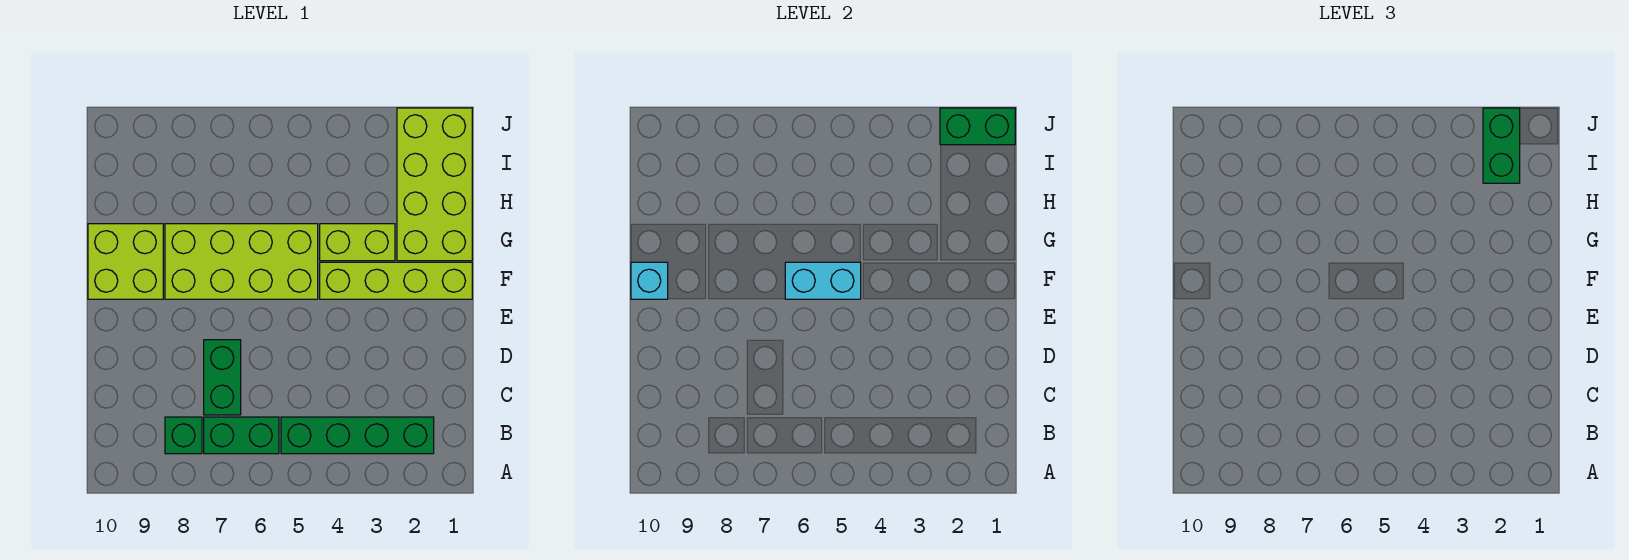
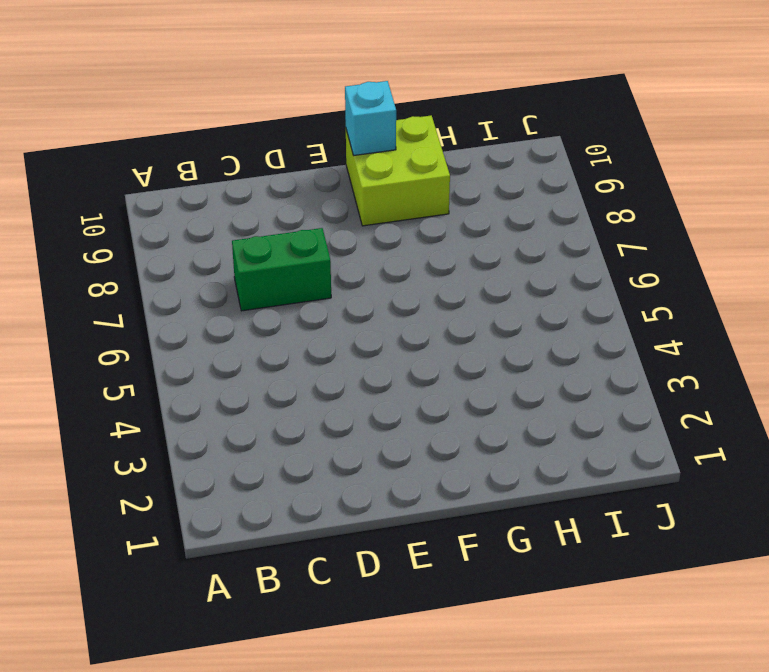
none -> green 1x4 brick [281,417,434,454]
none -> green 1x2 brick [204,417,279,454]
none -> green 1x1 brick [165,417,202,454]

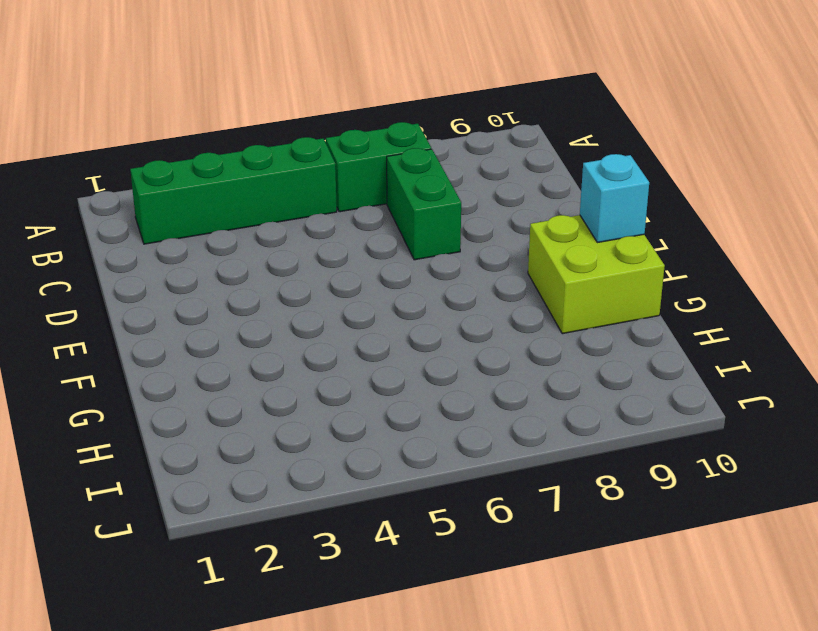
none -> green 1x1 brick [165,417,202,454]
none -> lime 1x4 brick [320,262,472,299]
none -> lime 2x4 brick [165,224,318,299]

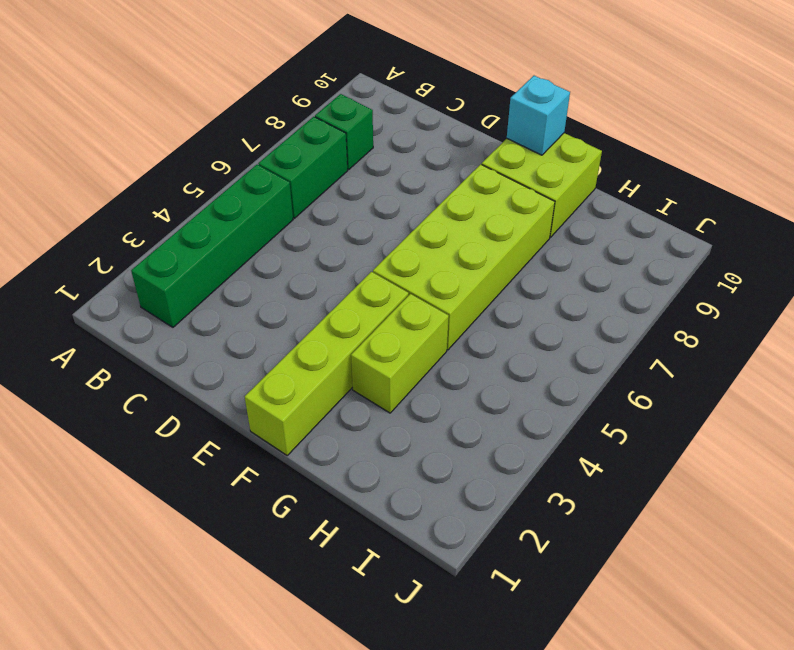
none -> green 1x2 brick [204,340,241,415]
none -> lime 2x4 brick [397,108,472,261]
none -> cyan 1x2 brick [785,262,861,299]

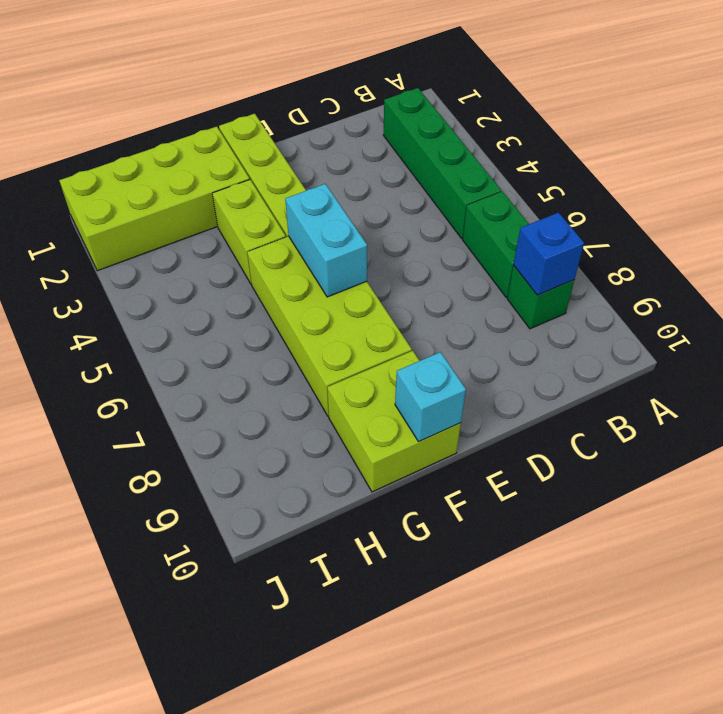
blue 1x1 brick [514,213,584,295] -> none
none -> green 1x2 brick [204,340,241,415]
none -> green 1x2 brick [940,108,1015,145]
none -> green 1x2 brick [1483,108,1520,183]

